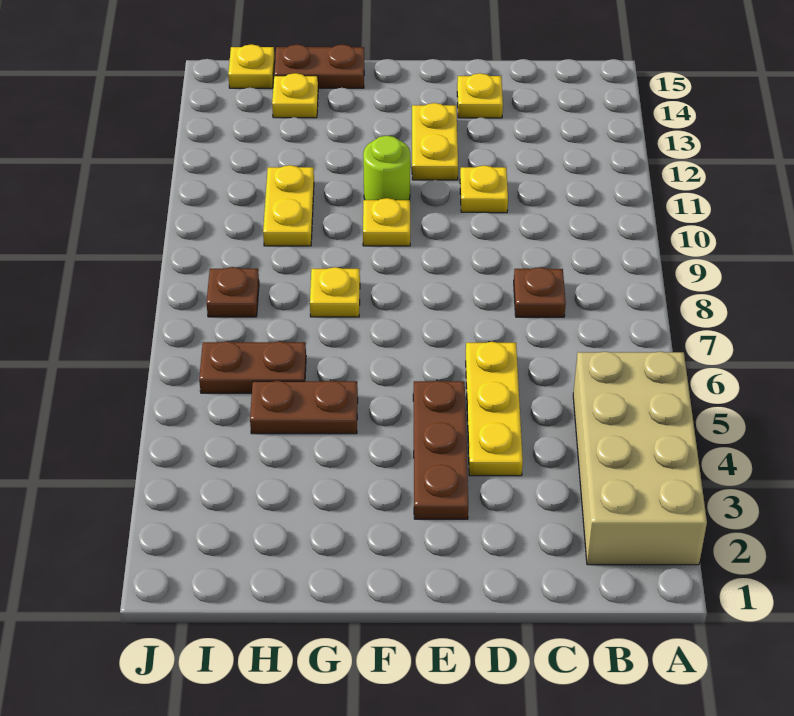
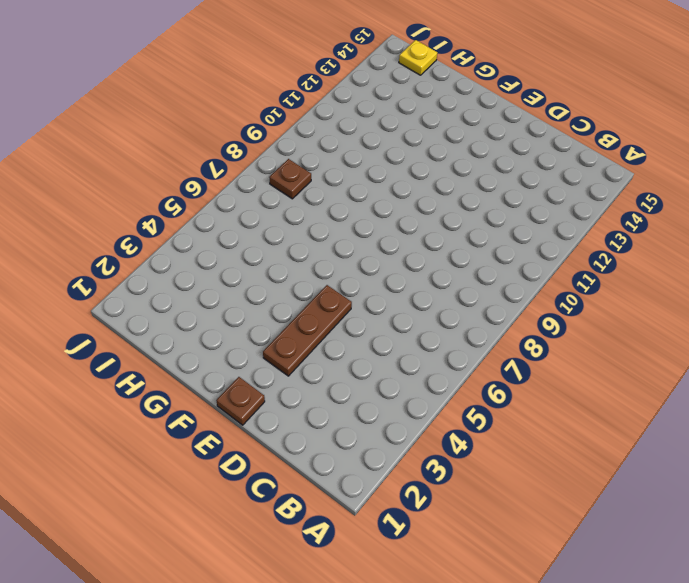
brown 1x1 plate [216,377,265,425] -> brown 1x1 plate moved to [514,267,566,317]
none -> tan 2x4 brick [573,351,707,565]
none -> yellow 1x3 plate [466,342,523,476]
none -> yellow 1x1 plate [460,165,508,213]

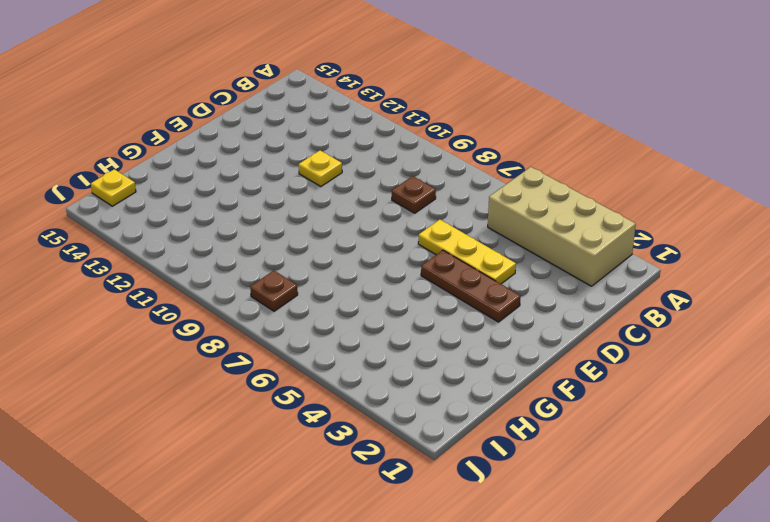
none -> yellow 1x1 plate [457,73,503,118]
none -> yellow 1x2 plate [412,103,458,180]
none -> yellow 1x1 plate [363,198,410,246]

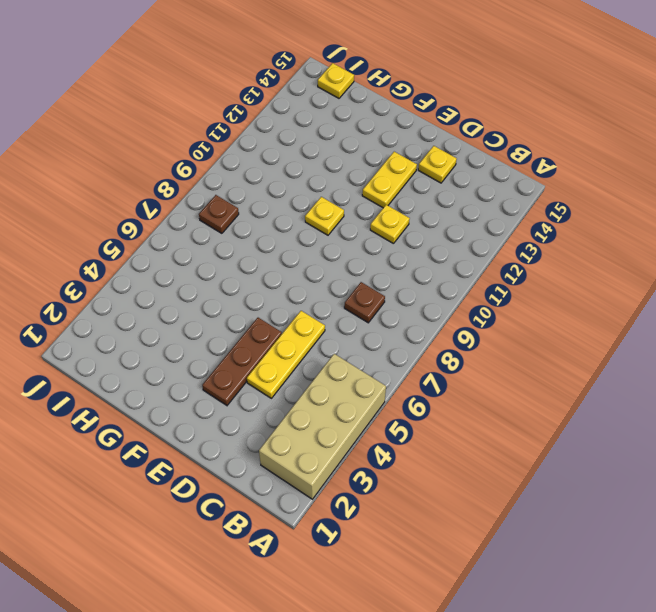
none -> lime 1x1 round brick [363,136,410,200]
none -> brown 1x2 plate [250,381,358,434]
none -> yellow 1x1 plate [310,267,360,317]

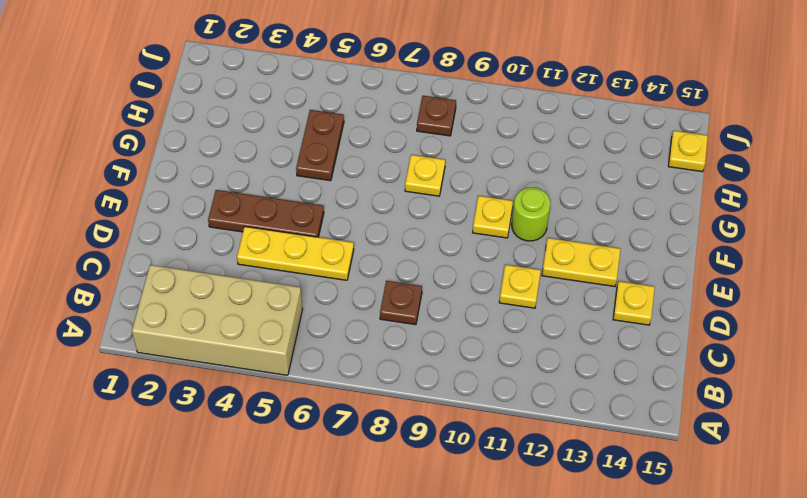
none -> brown 1x2 plate [274,44,364,88]
none -> brown 1x2 plate [199,341,306,393]
none -> yellow 1x2 plate [263,165,314,246]

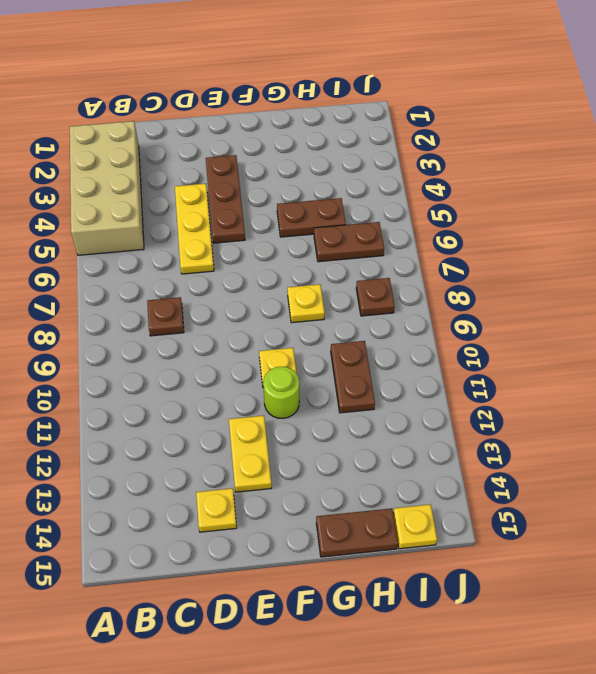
brown 1x2 plate [331,341,375,413] -> yellow 1x2 plate [263,165,314,246]
none -> yellow 1x1 plate [460,165,508,213]
none -> yellow 1x1 plate [272,73,318,118]

